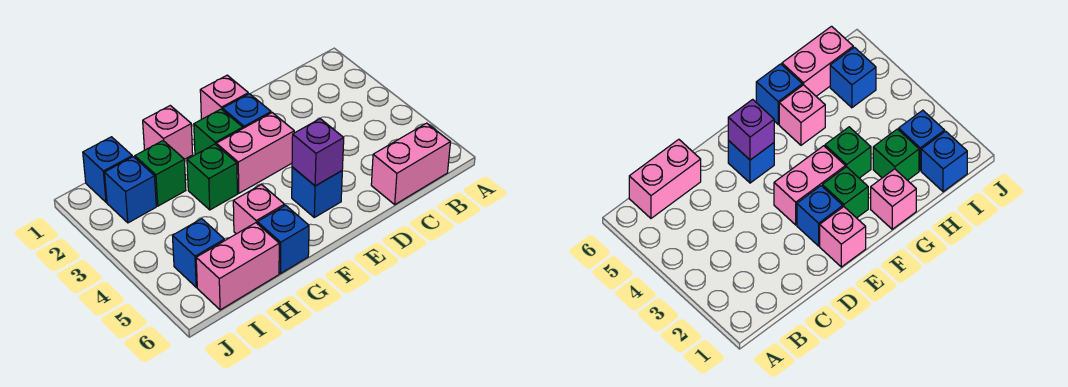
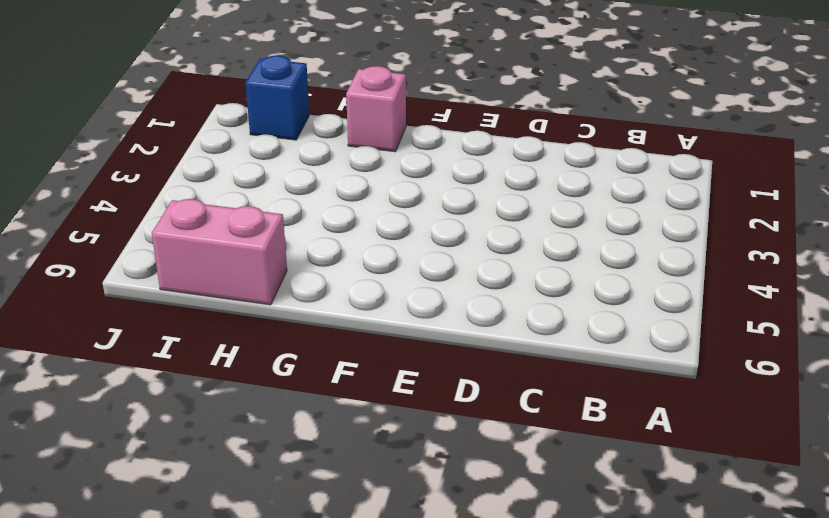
none -> pink 1x2 brick [371,123,450,204]
none -> pink 1x1 brick [200,75,248,119]
none -> blue 1x1 brick [223,94,271,128]

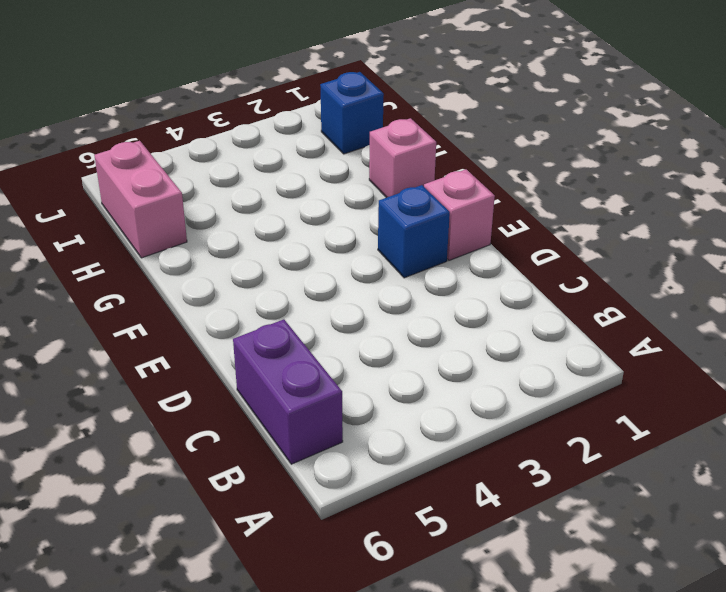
purple 1x2 brick [233,319,343,464] -> pink 1x2 brick [371,123,450,204]
none -> pink 1x2 brick [216,113,294,193]
none -> blue 1x1 brick [292,167,342,217]
none -> green 1x1 brick [194,109,243,155]

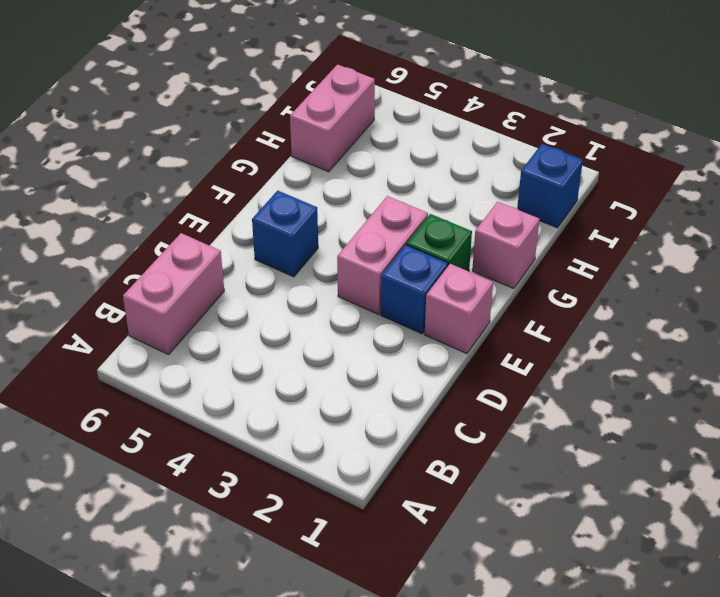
none -> green 1x1 brick [187,144,237,210]
none -> pink 1x1 brick [233,185,285,234]
none -> blue 1x1 brick [257,205,309,273]

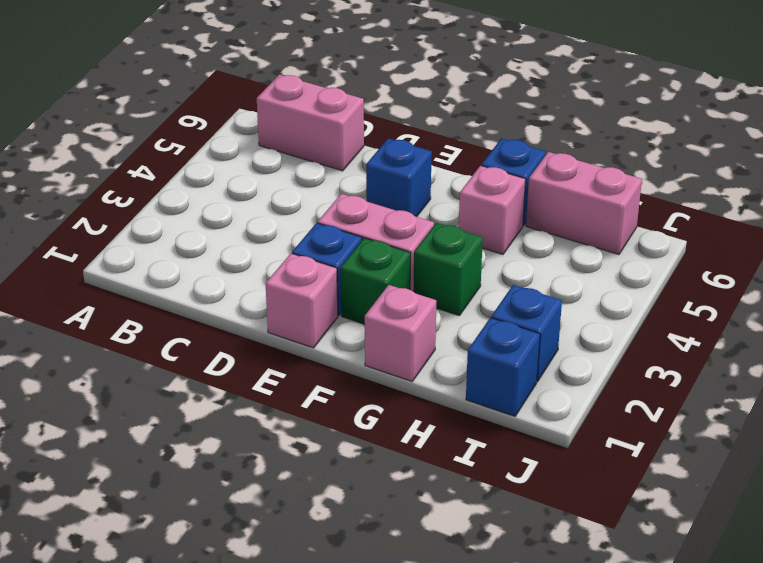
none -> green 1x1 brick [135,141,186,206]
none -> blue 1x1 brick [173,219,224,287]
none -> purple 1x1 brick [292,119,344,186]

